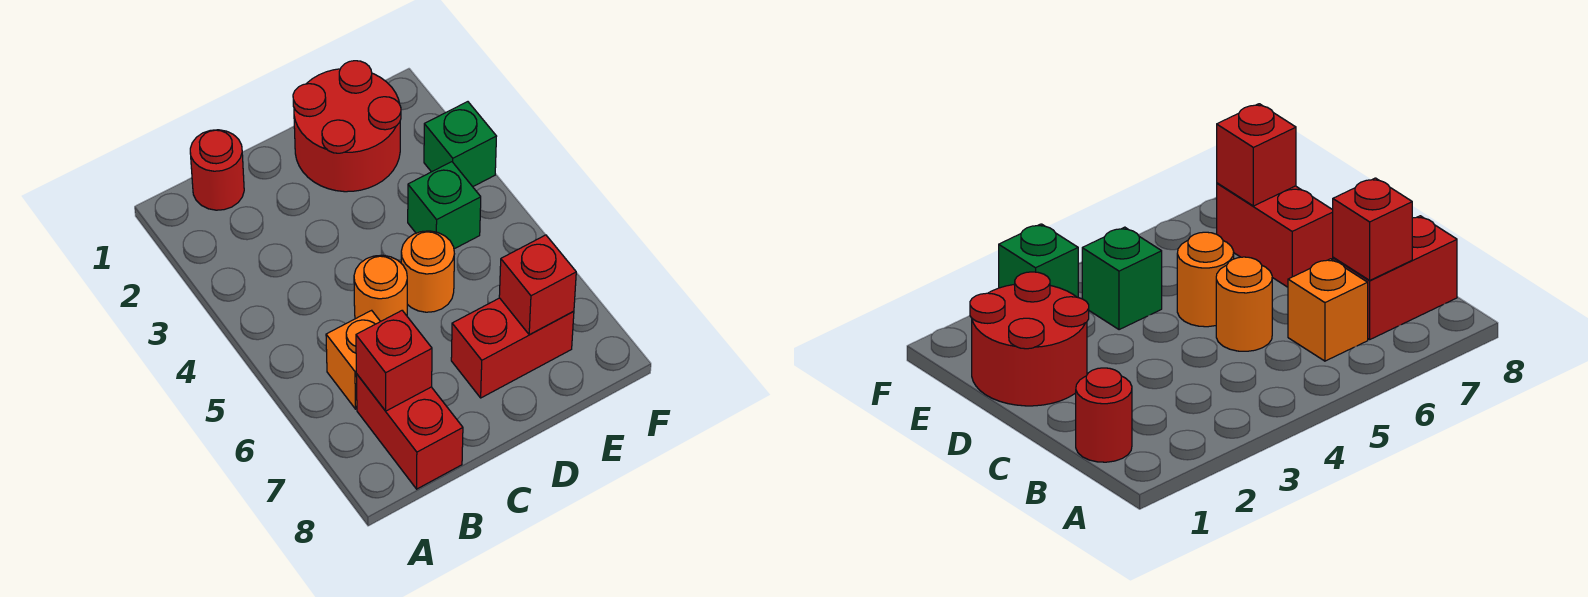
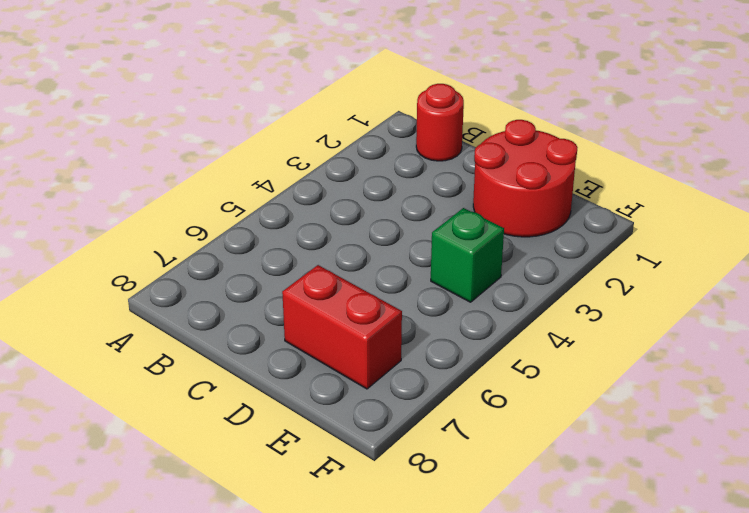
none -> orange 1x1 brick [326,310,380,409]
none -> red 1x2 brick [356,374,463,489]

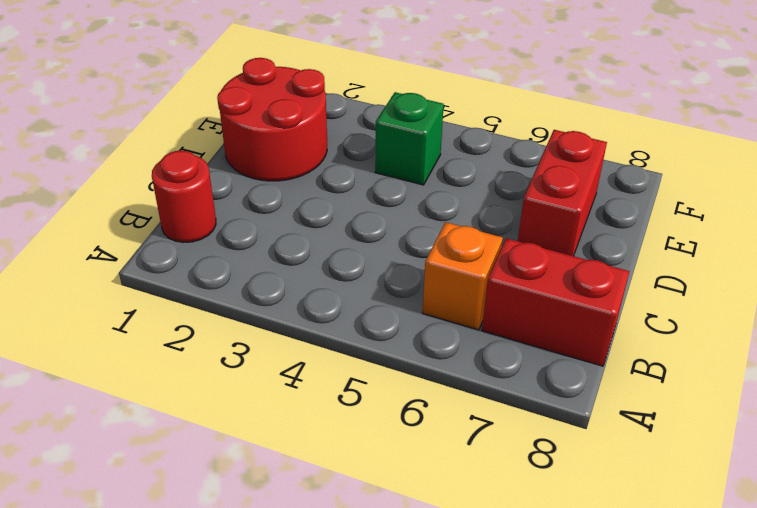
none -> orange 1x1 round brick [354,255,407,321]
none -> orange 1x1 round brick [401,231,454,312]

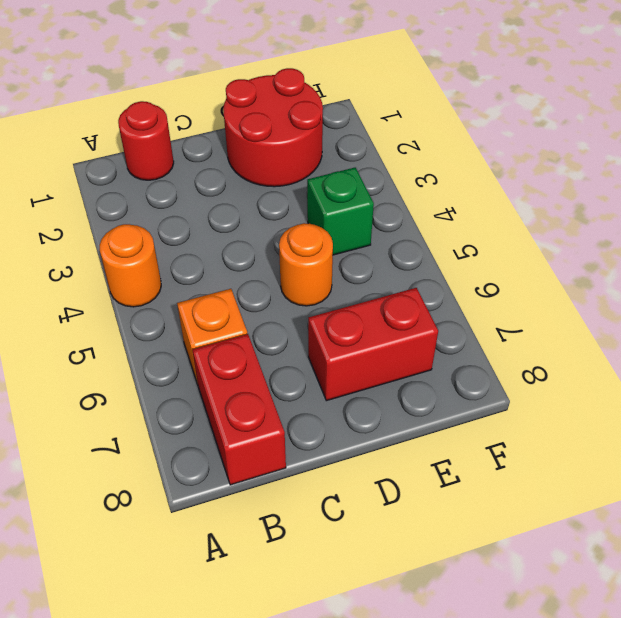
orange 1x1 round brick [99,224,161,307] -> orange 1x1 round brick moved to [354,255,407,321]
none -> green 1x1 brick [424,102,497,187]
none -> red 1x1 brick [356,311,432,411]

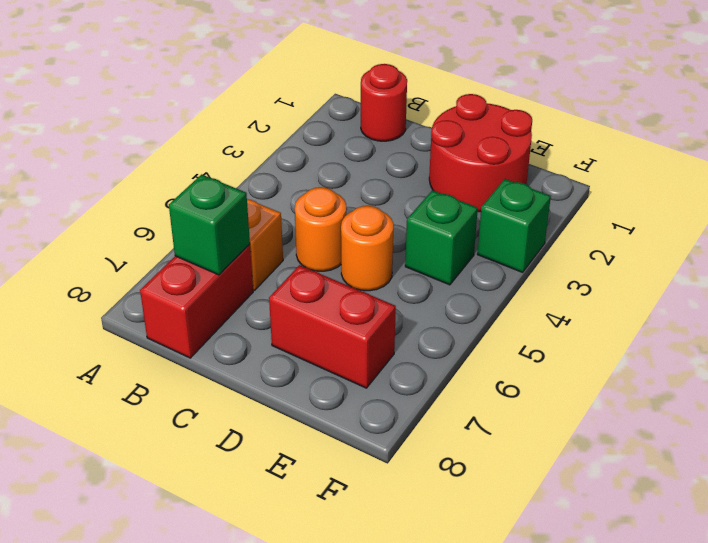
green 1x1 brick [169,174,250,275] -> red 1x1 brick [356,311,432,411]
none -> red 1x1 brick [499,235,576,335]

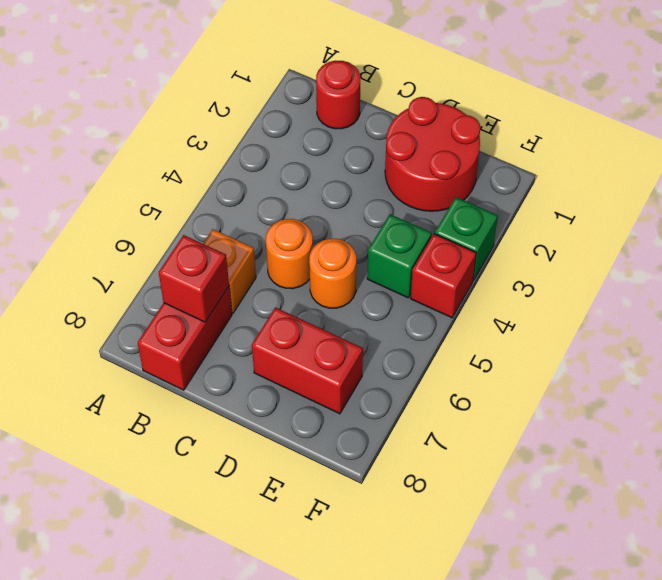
red 1x1 brick [411,234,476,318] -> red 1x1 brick moved to [499,235,576,335]

